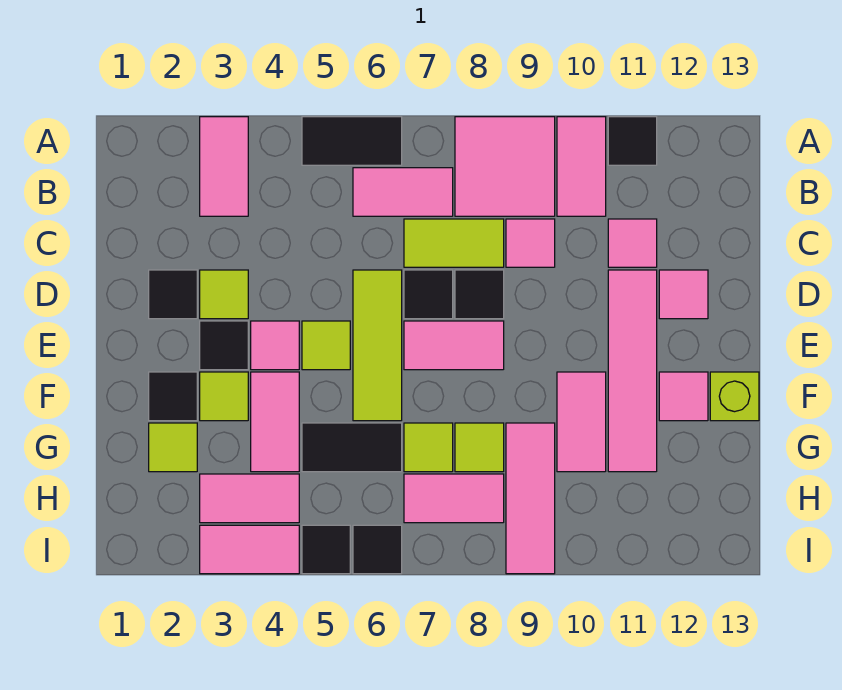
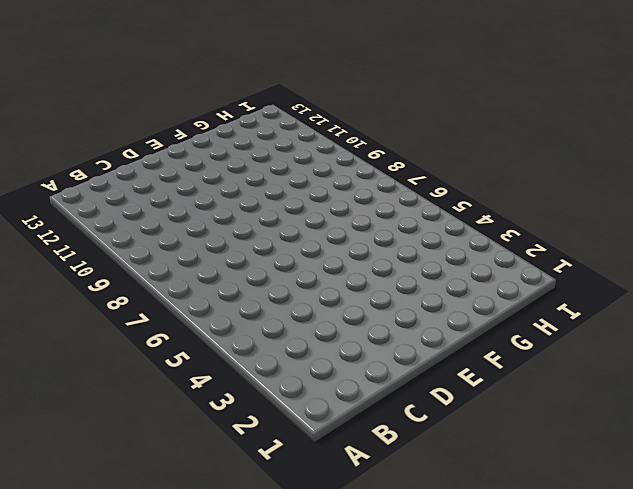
none -> pink 1x2 tile [200,117,248,216]
none -> black 1x2 tile [302,117,402,165]
none -> pink 2x2 tile [455,117,555,216]
none -> pink 1x2 tile [557,117,606,216]

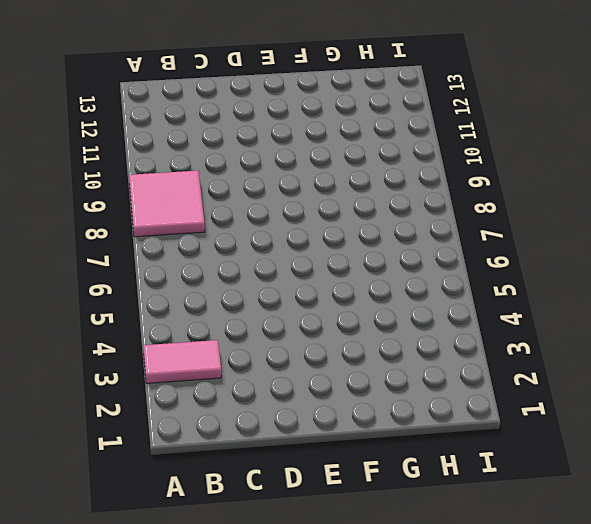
none -> black 1x2 tile [302,117,402,165]
none -> pink 1x2 tile [557,117,606,216]
none -> black 1x1 tile [608,117,657,165]
none -> pink 1x2 tile [353,168,453,216]

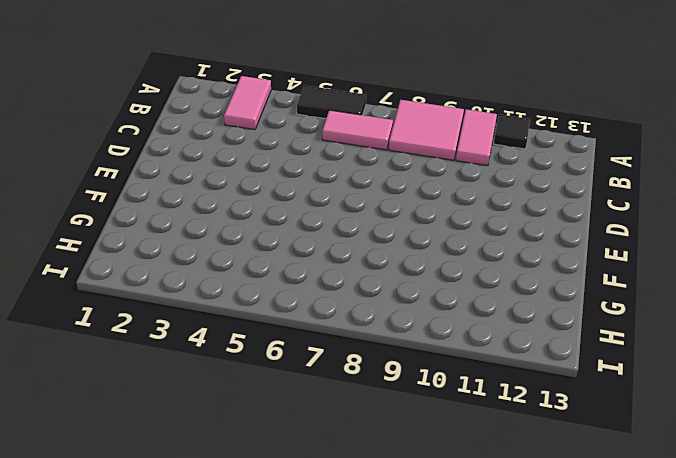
none -> lime 1x2 tile [404,219,504,267]
none -> pink 1x1 tile [506,219,555,267]
none -> pink 1x1 tile [608,219,657,267]
none -> black 1x1 tile [149,270,197,319]

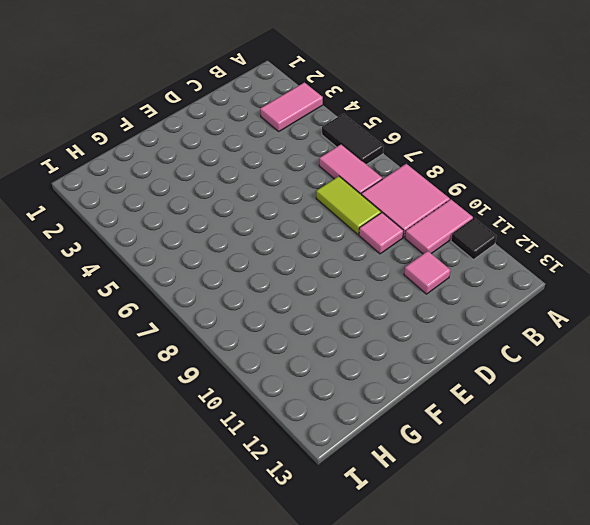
none -> black 1x1 tile [149,270,197,319]
none -> lime 1x1 tile [200,270,248,319]
none -> lime 1x3 tile [353,270,402,421]
none -> black 1x1 tile [404,270,453,319]

